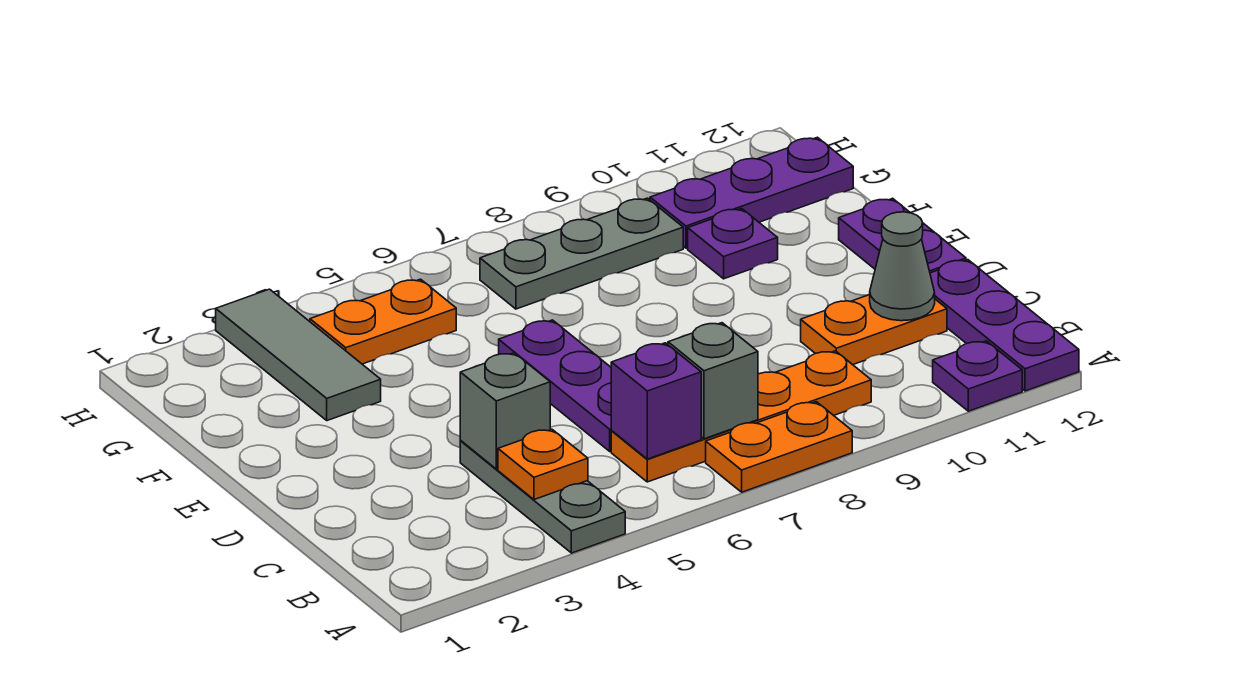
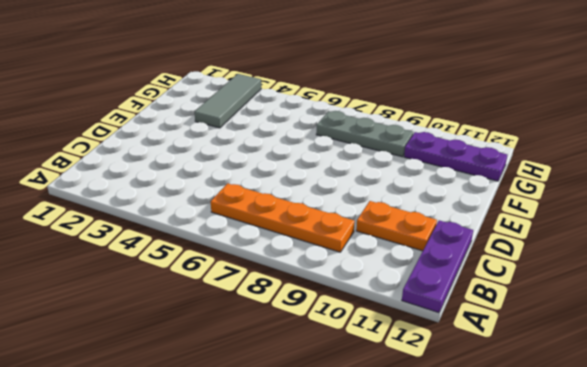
none -> grey 1x3 plate [460,441,625,553]
none -> orange 1x2 plate [706,402,852,492]
none -> purple 1x1 plate [933,341,1022,411]

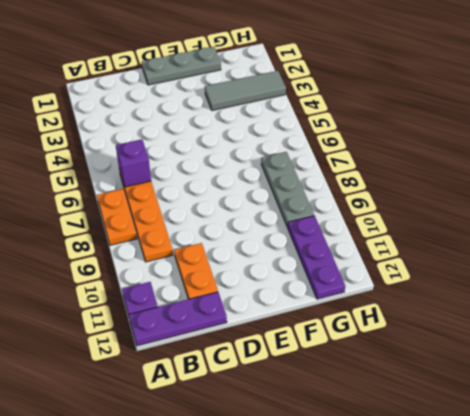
grey 1x3 plate [142,47,221,85] -> grey 1x3 plate moved to [460,441,625,553]
none -> purple 1x3 plate [499,320,612,451]
none -> purple 1x2 plate [839,198,966,273]
none -> purple 1x1 plate [688,208,778,279]

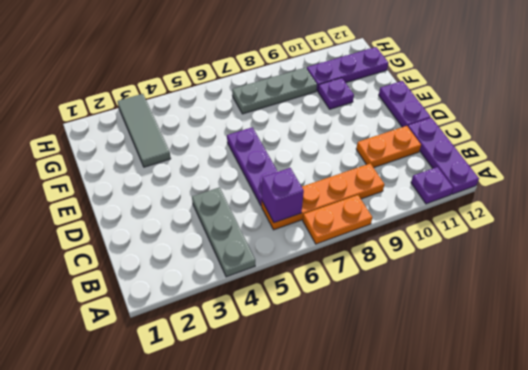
none -> orange 1x2 plate [310,279,456,364]
none -> orange 1x1 plate [498,429,588,500]
none -> grey 1x1 brick [668,323,758,439]

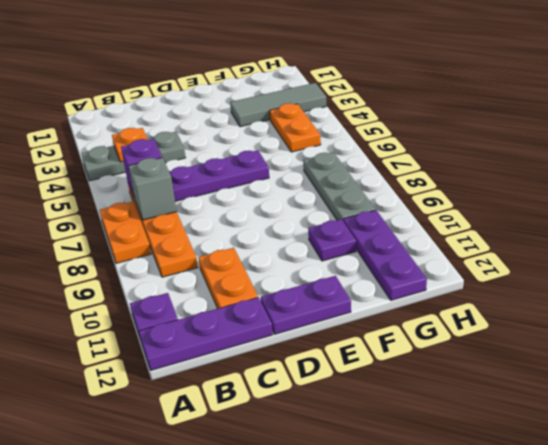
none -> grey 1x1 brick [460,353,550,469]
none -> grey 1x1 cone [870,212,935,321]

